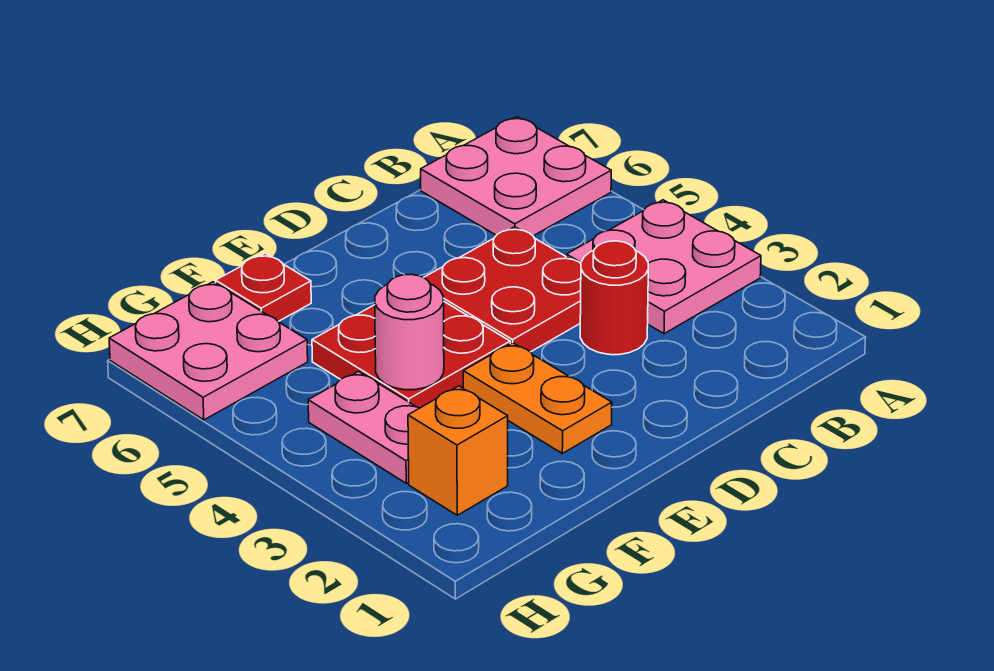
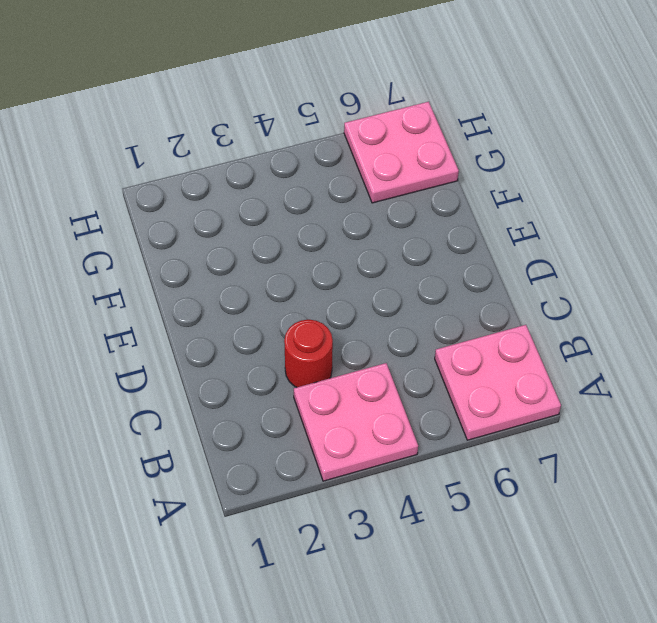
none -> red 2x2 plate [424,227,581,352]
none -> orange 1x2 plate [463,343,612,453]

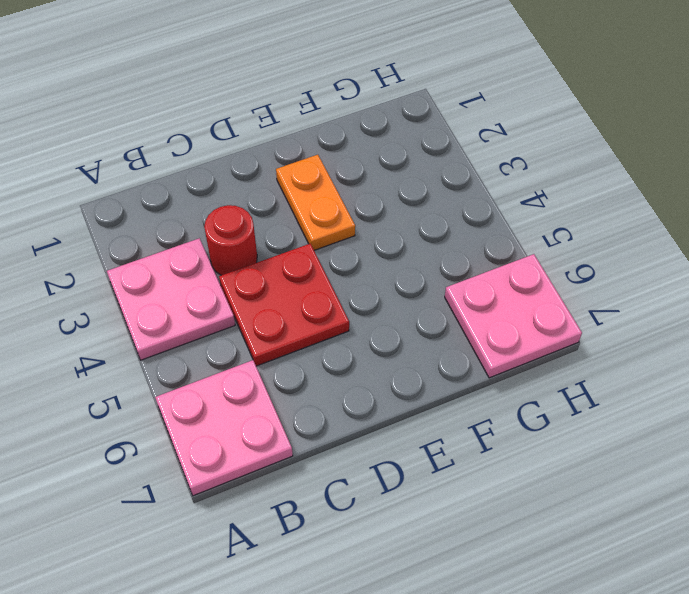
none -> red 2x2 plate [312,302,510,408]
none -> red 1x1 plate [216,253,311,321]

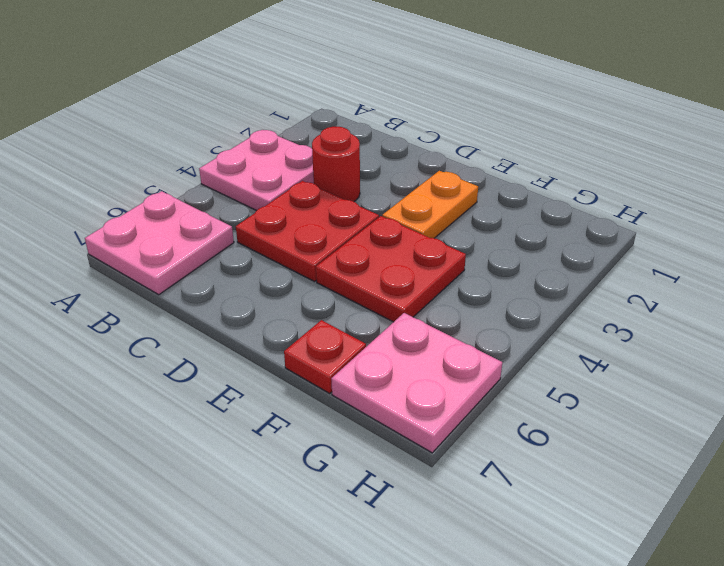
none -> orange 1x1 brick [408,386,508,515]
none -> pink 1x2 plate [308,371,419,483]

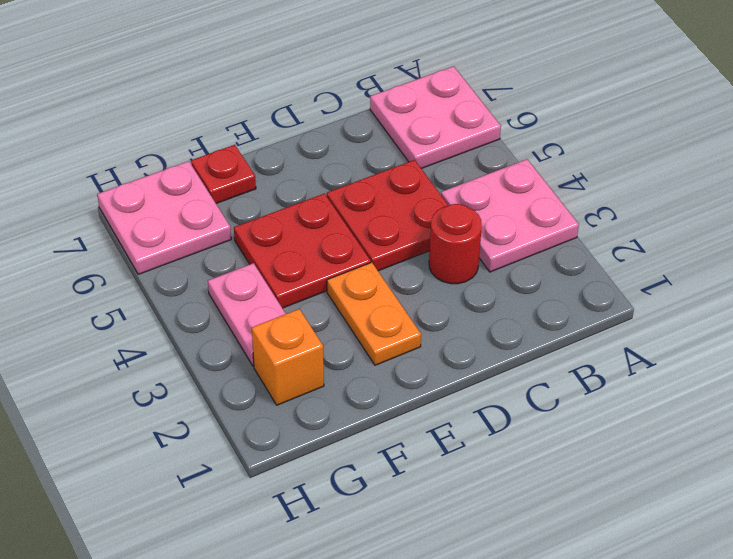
none -> pink 1x1 round brick [375,274,444,390]

